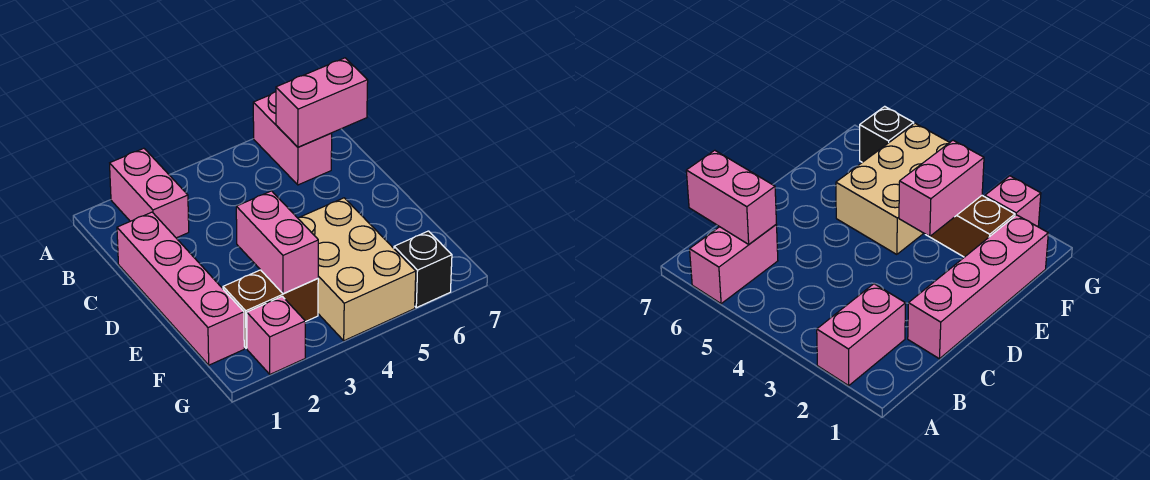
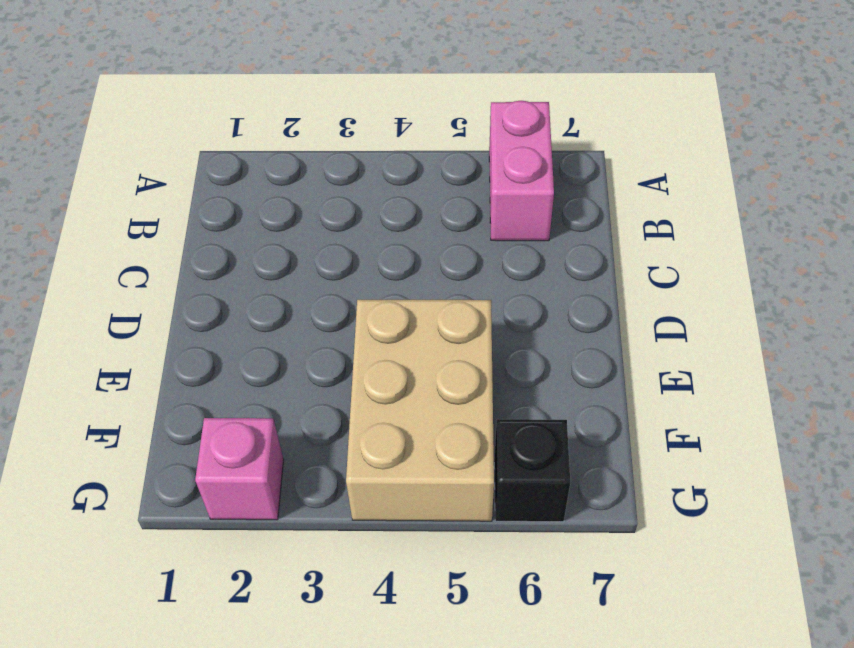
none -> pink 1x2 brick [110,148,189,238]
none -> pink 1x4 brick [117,212,244,365]

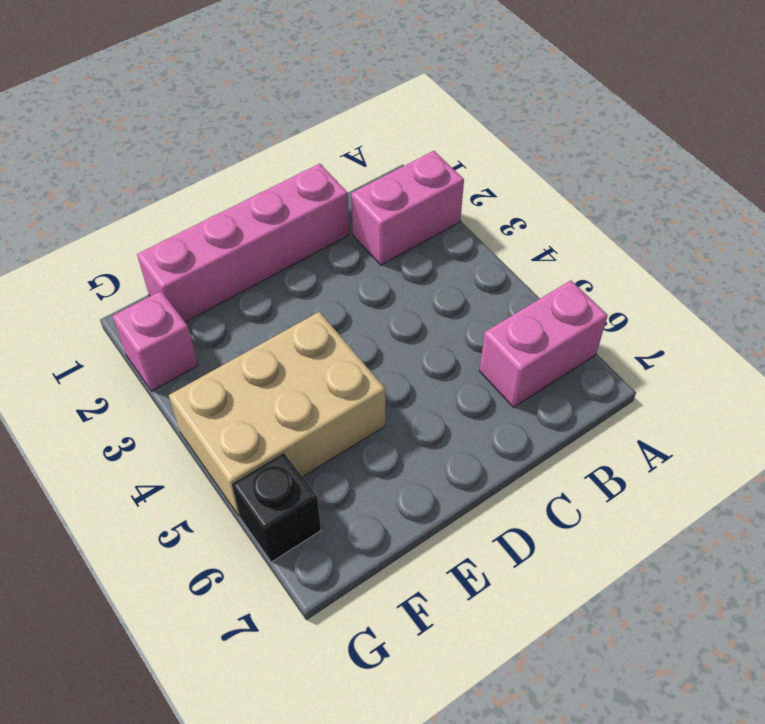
none -> brown 1x2 brick [223,270,318,348]
none -> pink 1x2 brick [276,58,368,147]

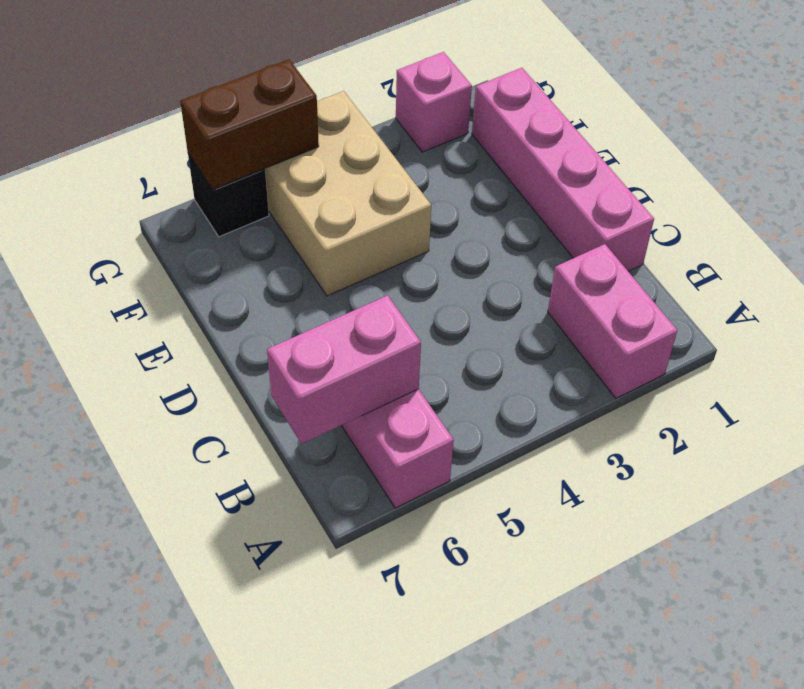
brown 1x2 brick [180,59,319,189] -> brown 1x2 brick moved to [223,270,318,348]
none -> pink 1x2 brick [236,191,318,294]

